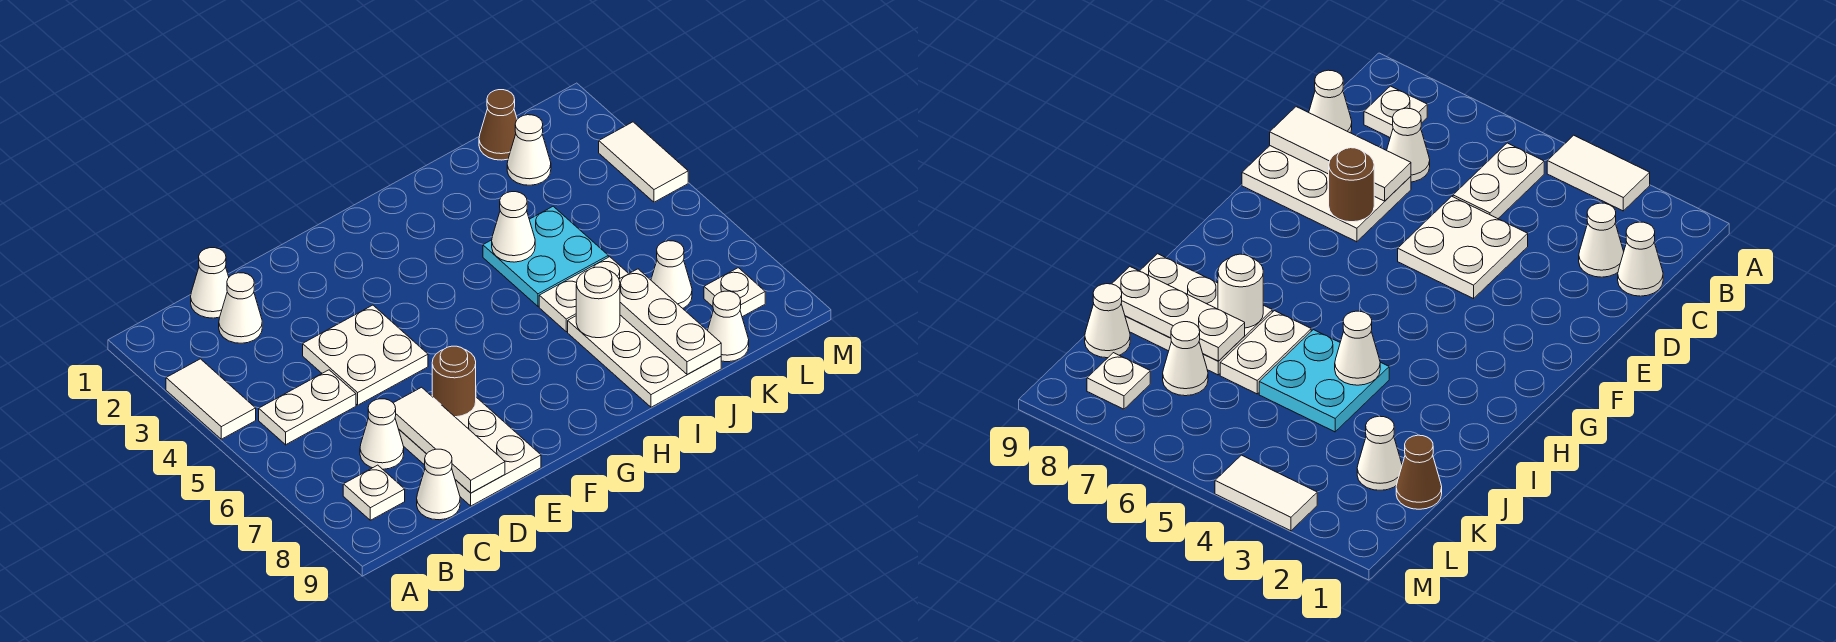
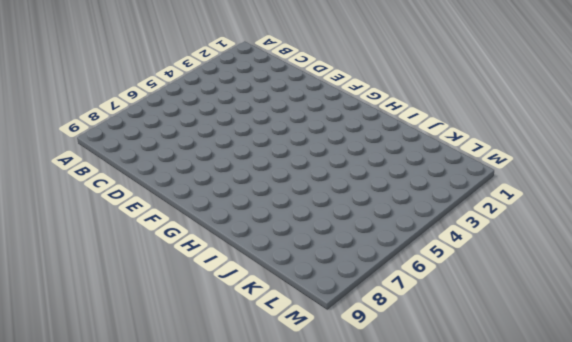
none -> white 1x2 tile [166,359,256,439]
none -> white 1x2 plate [259,370,356,445]
none -> white 1x1 plate [343,465,405,520]

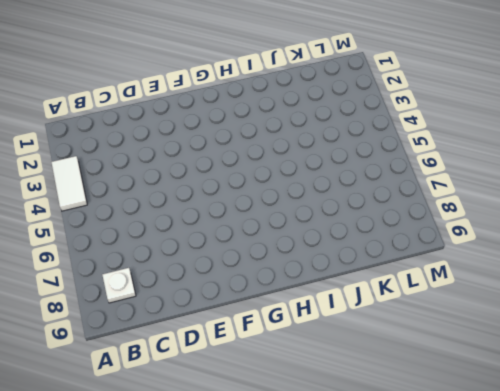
none -> white 1x2 plate [259,370,356,445]
none -> white 1x1 cone [191,248,229,318]
none -> white 1x1 cone [219,273,262,343]

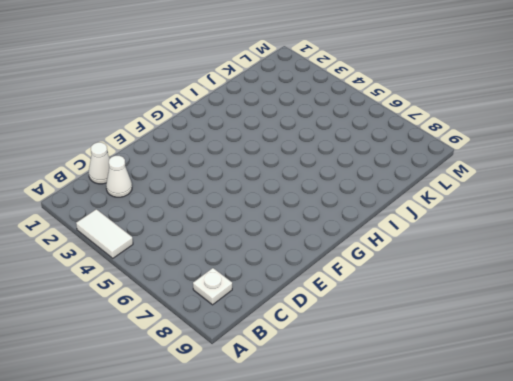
none -> white 1x2 plate [259,370,356,445]
none -> white 1x1 cone [360,399,404,469]
none -> white 1x1 cone [417,449,460,520]

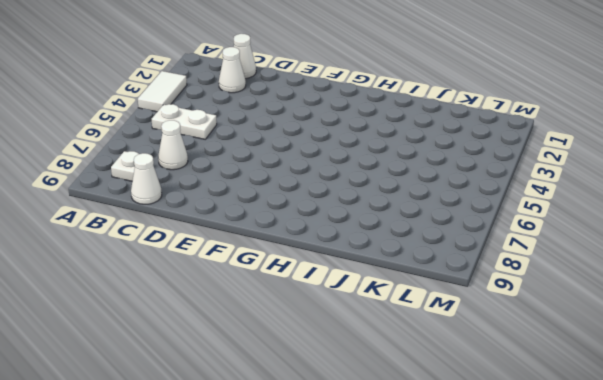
none -> white 2x2 plate [303,305,428,405]
none -> white 2x3 plate [399,395,541,506]
none -> cyan 2x2 plate [483,206,608,306]

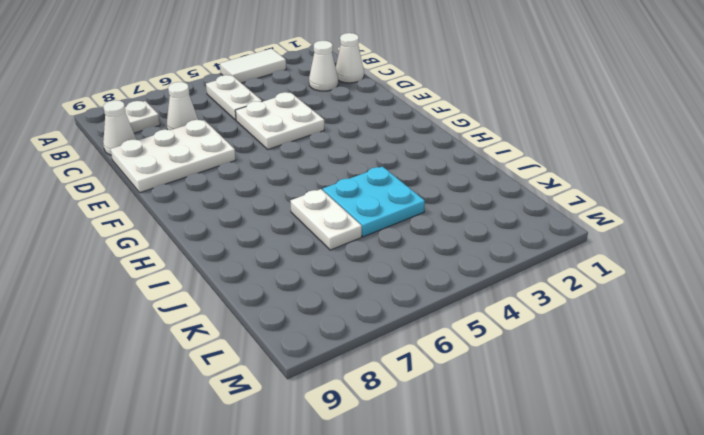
none -> white 2x3 plate [568,315,721,407]
none -> brown 1x1 cone [479,90,517,160]
none -> white 1x1 cone [507,115,551,185]

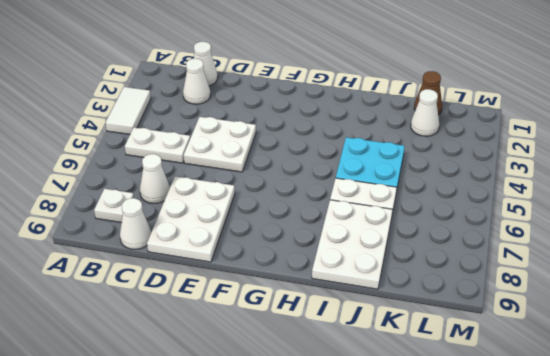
none -> white 1x1 cone [651,241,692,308]
none -> white 1x1 cone [707,291,749,362]
none -> white 1x1 plate [704,268,765,317]

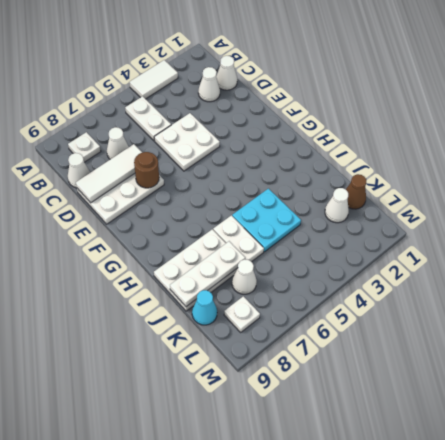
cyan 1x1 cone [192,290,217,325] -> white 1x1 cone [707,291,749,362]
none -> white 1x2 tile [599,122,688,202]
none -> white 1x1 cone [492,192,535,262]
none -> white 1x1 round brick [576,267,620,338]

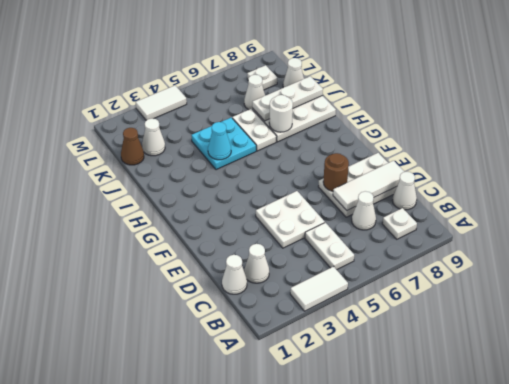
cyan 1x1 cone [208,122,231,160] -> white 1x1 cone [492,192,535,262]

